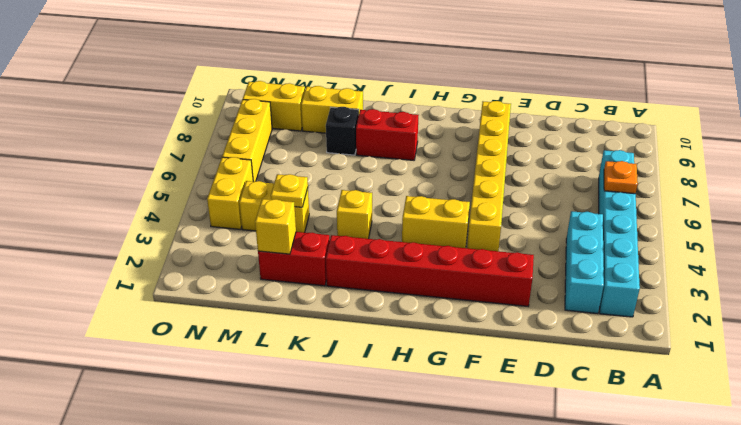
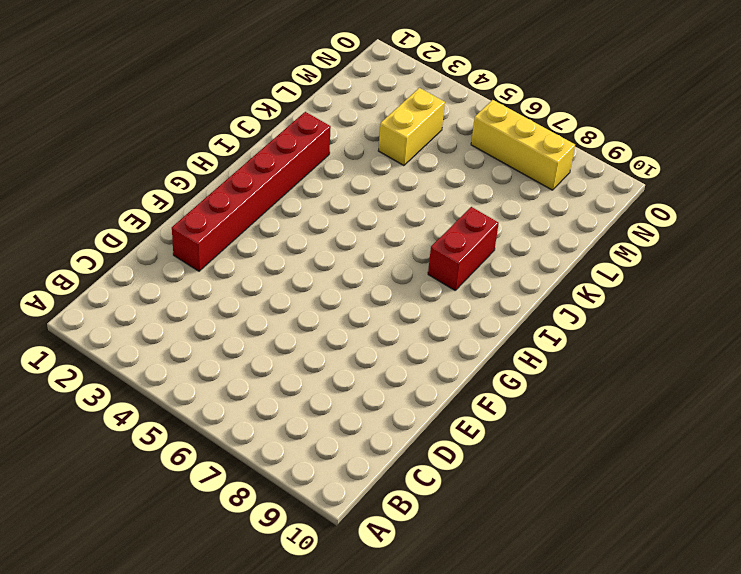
none -> cyan 1x6 brick [599,150,640,317]
none -> cyan 1x3 brick [565,211,604,314]
none -> yellow 1x6 brick [467,101,511,251]

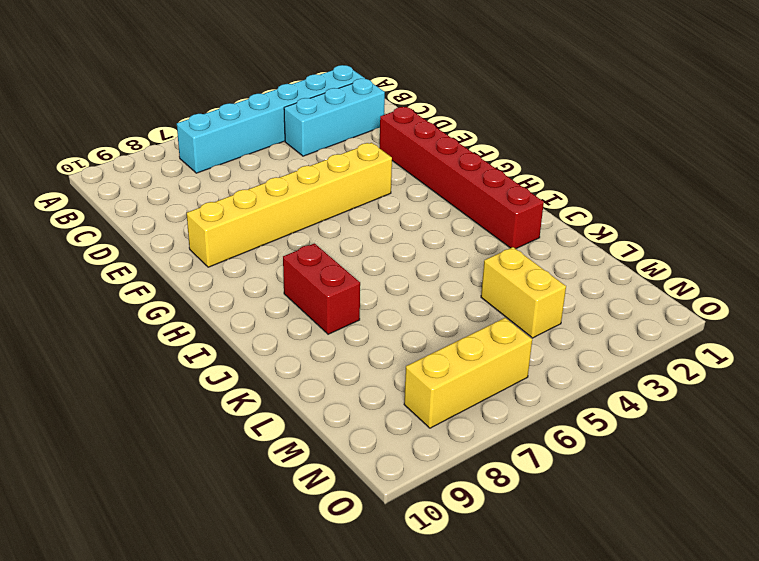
none -> yellow 1x2 brick [402,196,470,248]
none -> yellow 1x1 brick [337,190,372,239]
none -> red 1x2 brick [258,232,330,286]

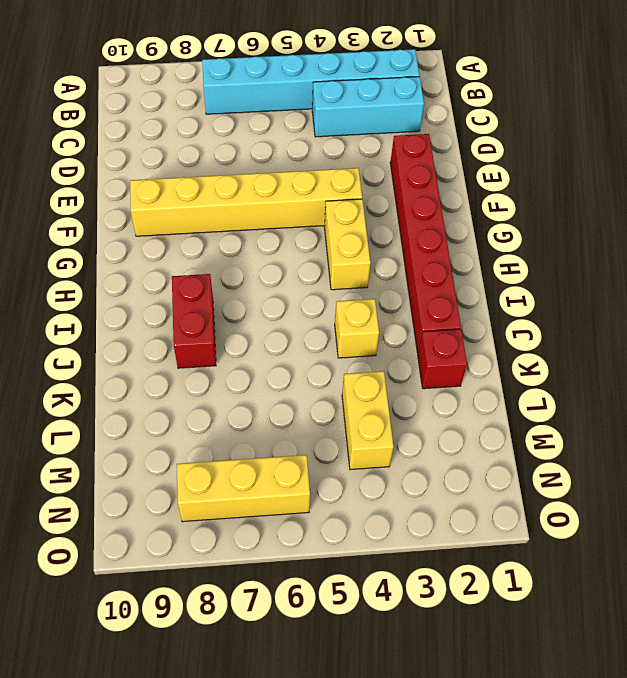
red 1x1 brick [418,329,467,389] -> red 1x2 brick [258,232,330,286]
none -> black 1x1 brick [326,107,359,155]
none -> yellow 1x2 brick [301,86,363,133]
none -> yellow 1x2 brick [243,81,305,131]

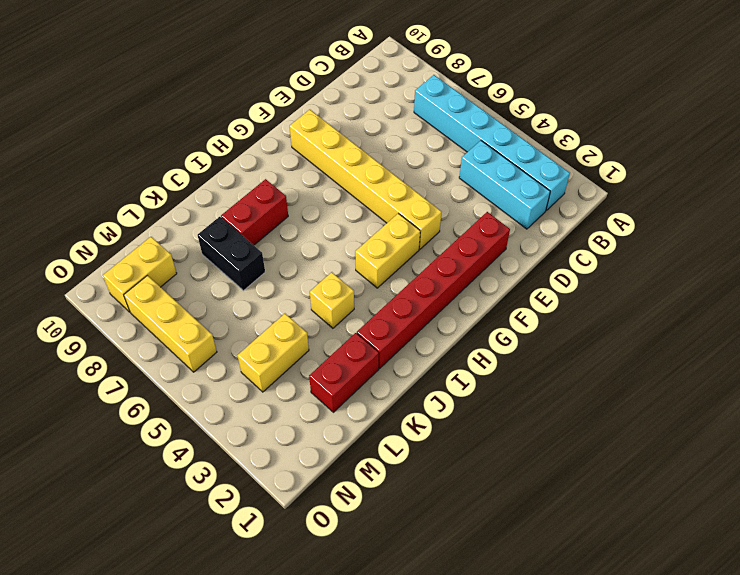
black 1x2 brick [198,217,265,291] -> black 1x1 brick [326,107,359,155]
none -> yellow 1x2 brick [301,86,363,133]
none -> yellow 1x2 brick [207,157,253,229]
none -> orange 1x1 plate [604,161,638,194]

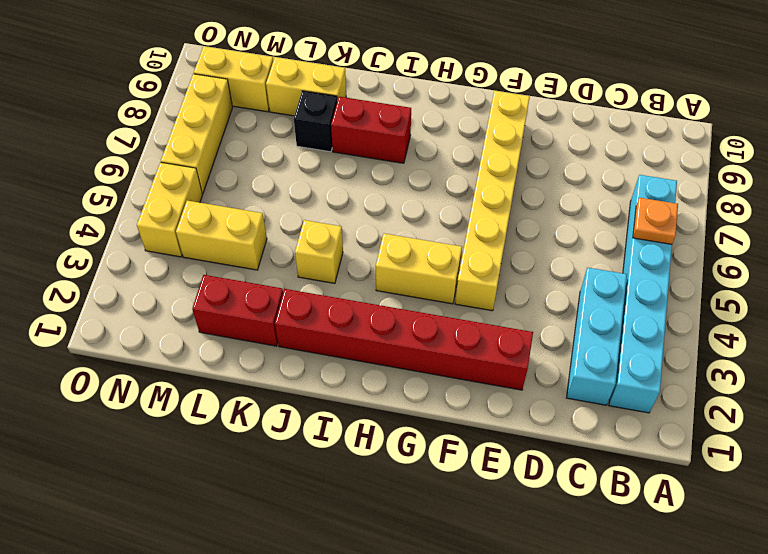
none -> yellow 1x1 brick [255,199,296,254]
none -> yellow 1x1 plate [271,174,308,207]

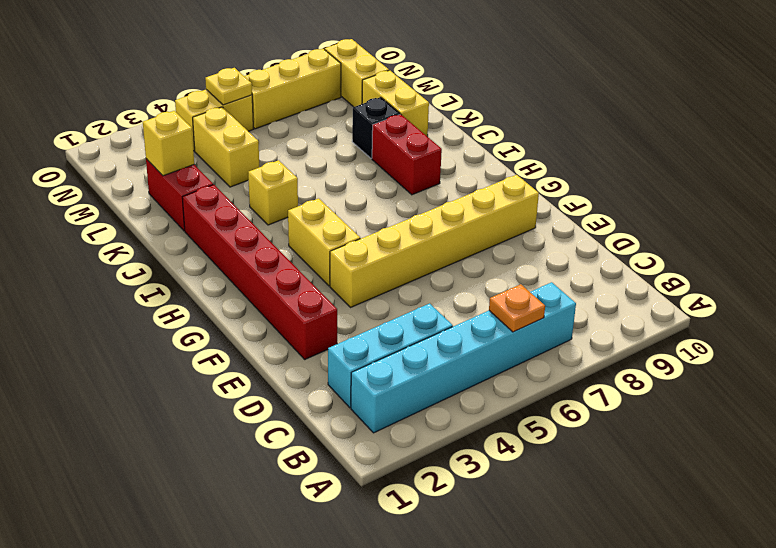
yellow 1x1 plate [205,68,252,105] -> yellow 1x1 plate moved to [271,174,308,207]

